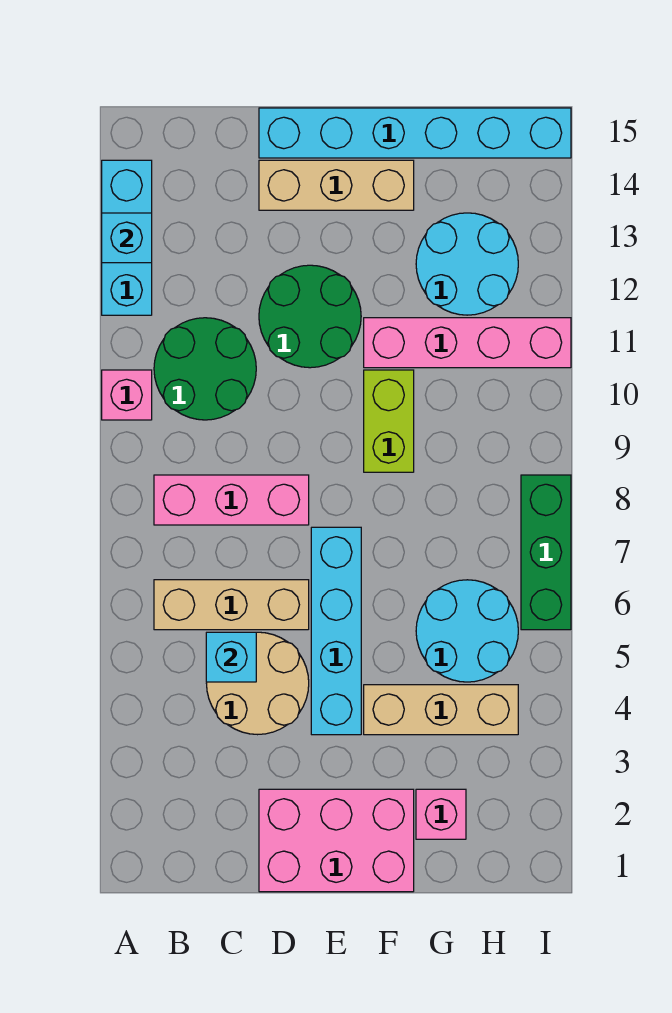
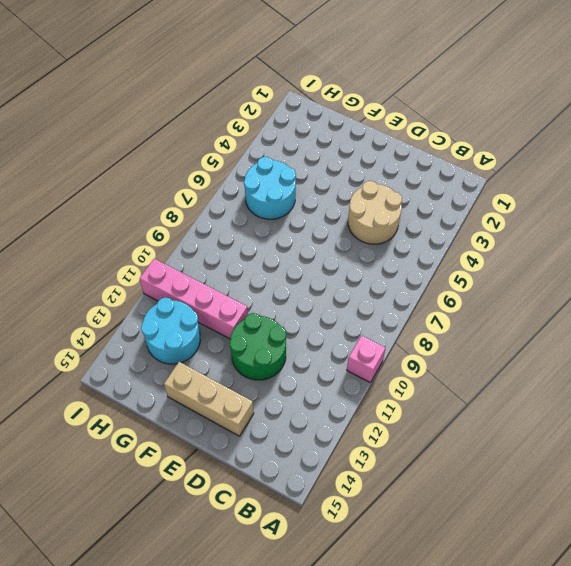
none -> cyan 1x3 brick [102,160,152,315]
none -> tan 1x3 brick [154,580,309,630]
none -> pink 1x3 brick [154,475,309,525]

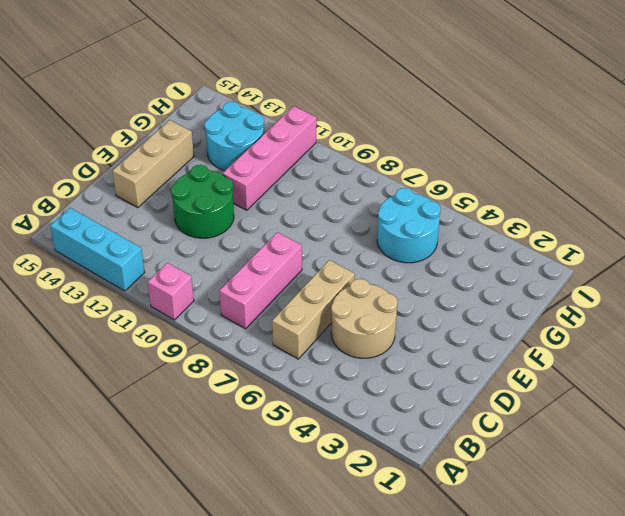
none -> green 2x2 round brick [154,318,256,420]
none -> pink 2x3 brick [259,789,414,892]
none -> cyan 1x6 brick [259,108,571,158]

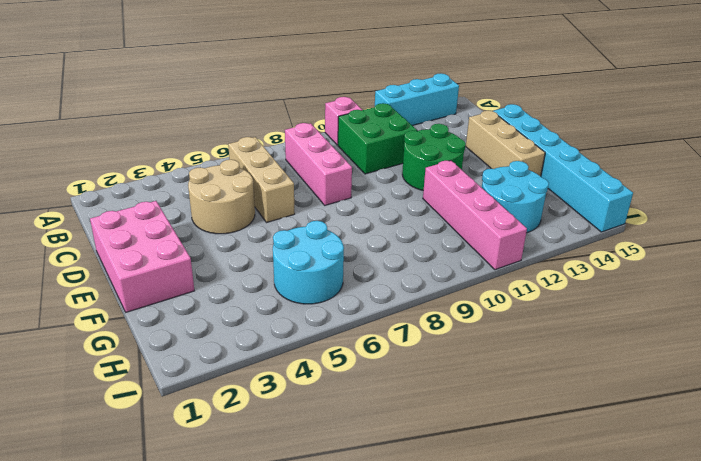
green 2x2 brick [338,103,417,174] -> green 2x2 round brick [154,318,256,420]
none -> cyan 1x4 brick [311,527,361,735]
none -> tan 1x3 brick [364,685,518,735]
none -> lime 1x2 brick [364,370,414,472]

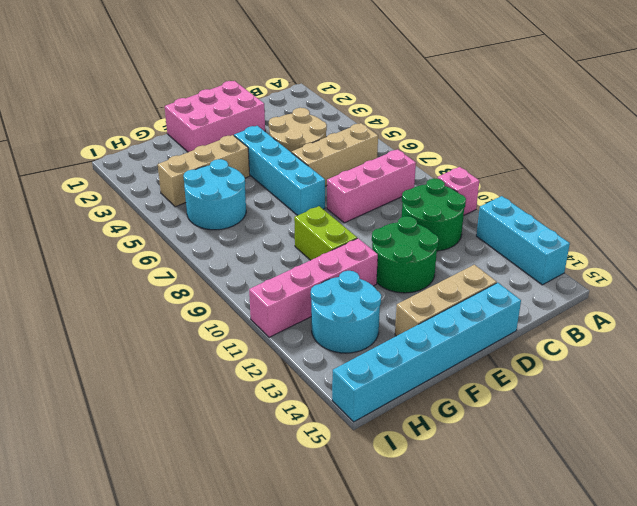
none -> pink 1x1 brick [416,789,466,839]
none -> green 1x3 brick [521,475,571,630]
none -> cyan 1x1 brick [102,213,152,263]

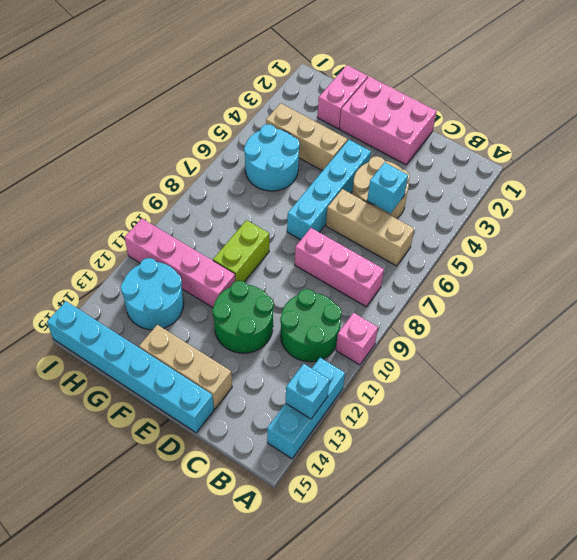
pink 1x2 brick [317,65,368,129] -> pink 1x1 brick [416,789,466,839]
none -> green 1x3 brick [521,475,571,630]

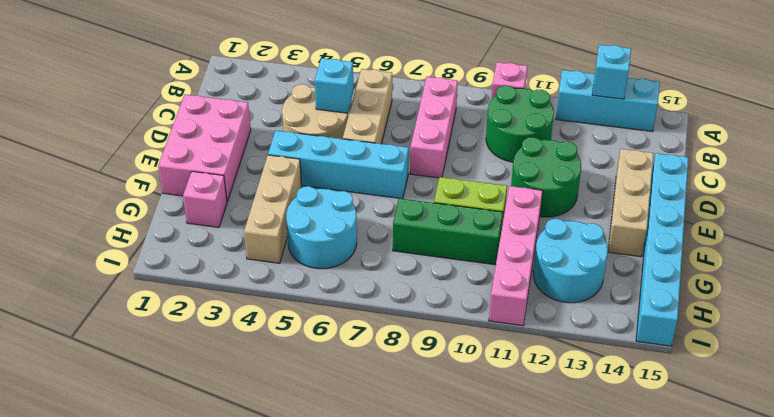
green 1x3 brick [393,198,503,265] -> green 1x3 brick moved to [521,475,571,630]

